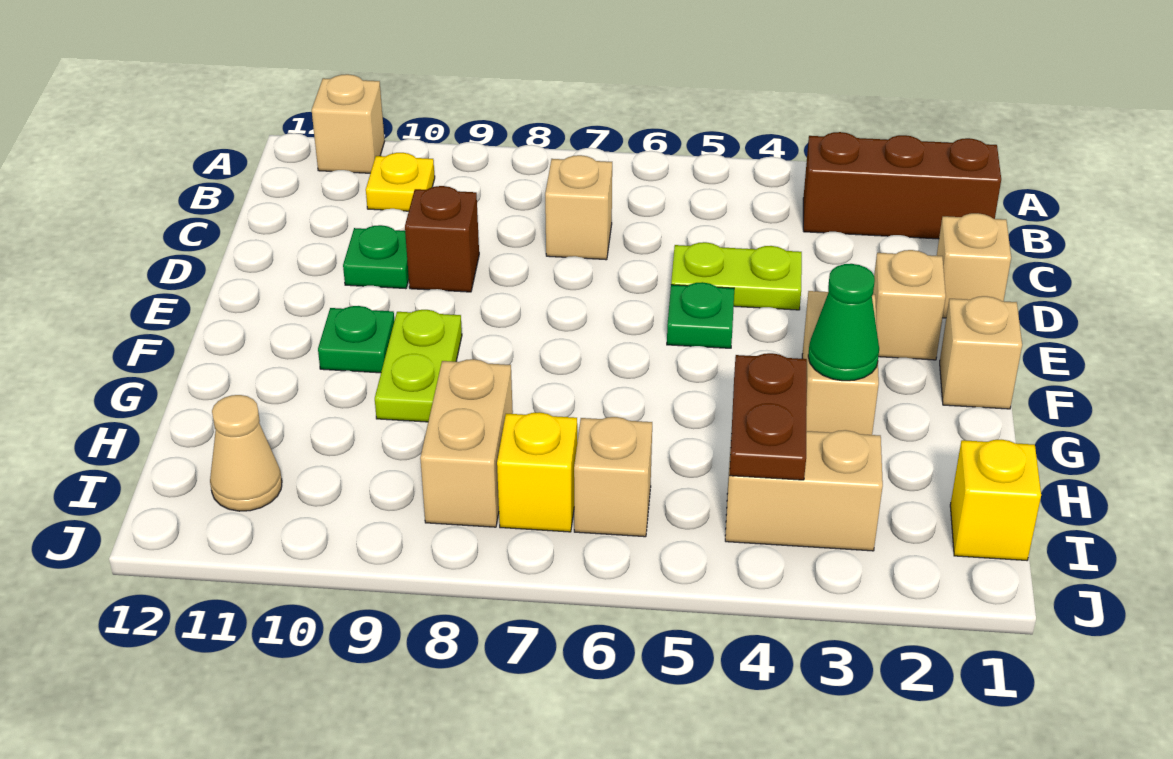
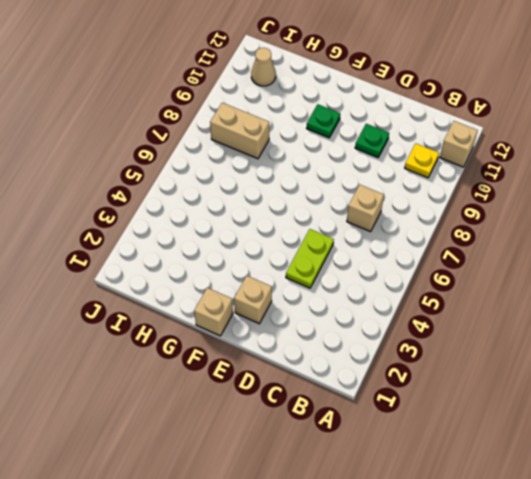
none -> brown 1x3 brick [803,132,1001,239]
none -> tan 1x1 brick [937,213,1011,318]
none -> brown 1x1 brick [405,186,479,292]

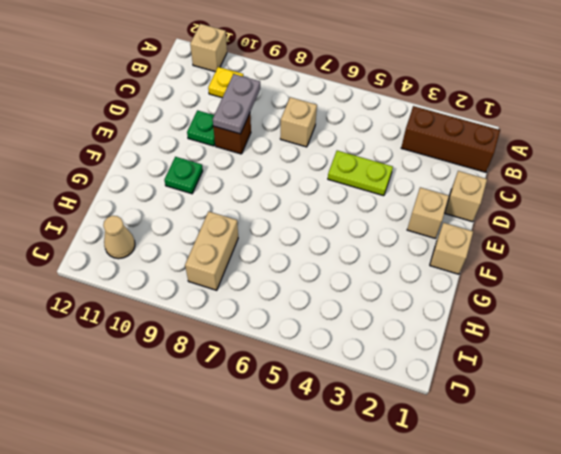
grey 1x2 plate [213,74,260,134] -> none
none -> green 1x1 plate [667,282,734,348]
none -> tan 1x2 brick [802,291,879,435]
none -> lime 1x2 plate [375,310,462,422]

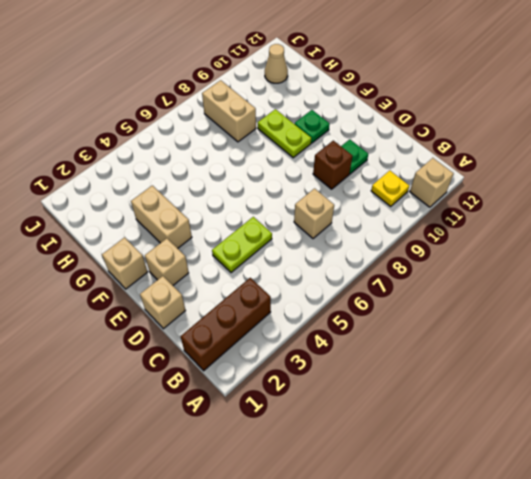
none -> green 1x1 plate [667,282,734,348]
none -> yellow 1x1 brick [950,440,1041,560]
none -> tan 1x2 brick [725,430,883,551]

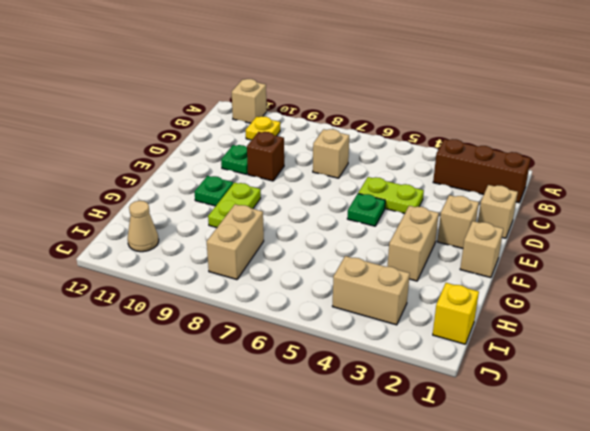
none -> tan 1x1 brick [574,417,652,537]
none -> yellow 1x1 brick [497,412,577,532]
none -> green 1x1 cone [808,264,879,381]

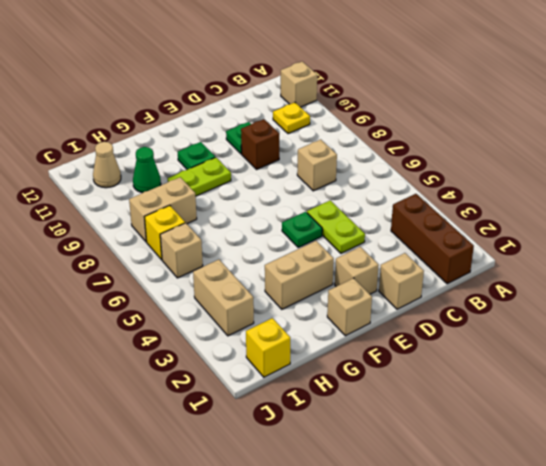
green 1x1 cone [133,147,161,193] -> green 1x1 cone moved to [808,264,879,381]
none -> brown 1x2 plate [730,353,807,480]

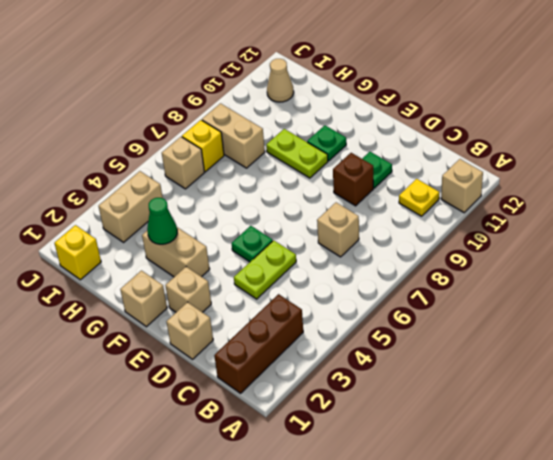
none -> brown 1x2 plate [730,353,807,480]

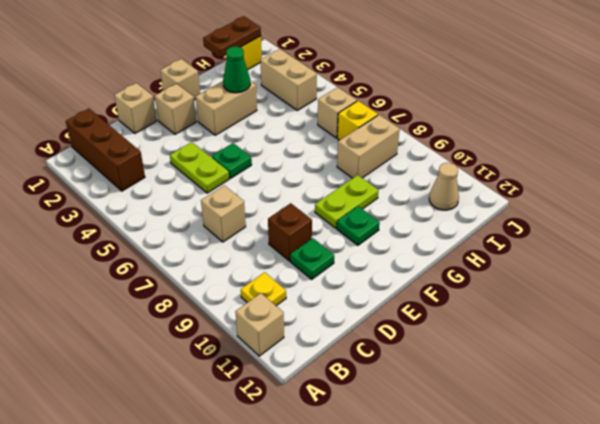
brown 1x2 plate [203,16,261,58] -> brown 1x2 plate moved to [730,353,807,480]

